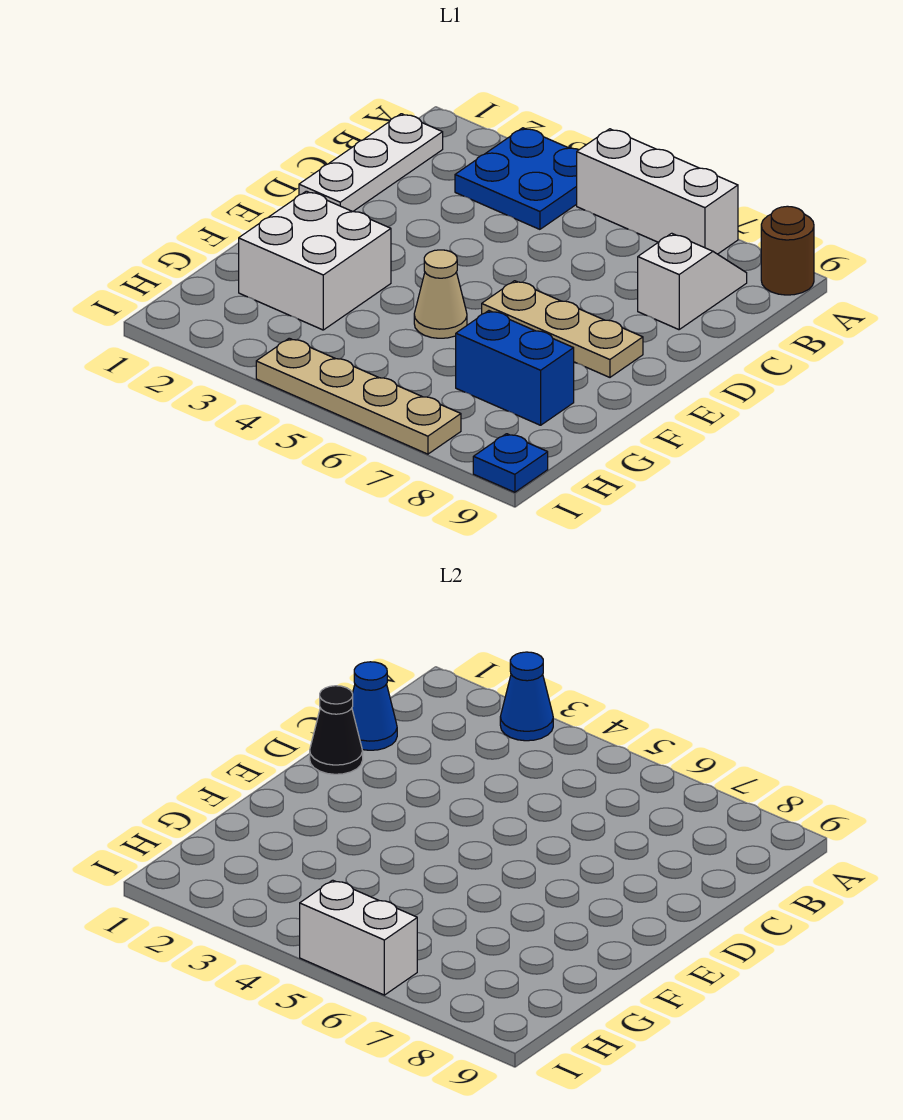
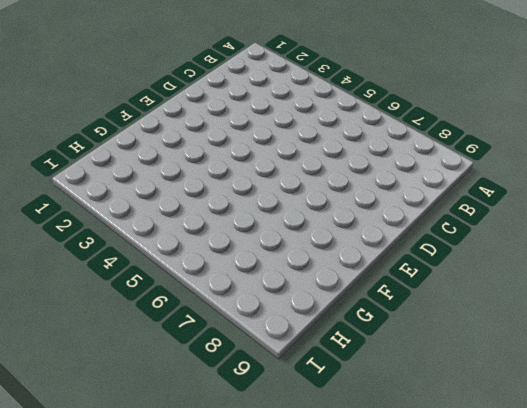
none -> blue 2x2 plate [455,128,578,229]
none -> white 1x3 brick [577,129,738,254]
none -> brown 1x1 round brick [761,206,814,295]

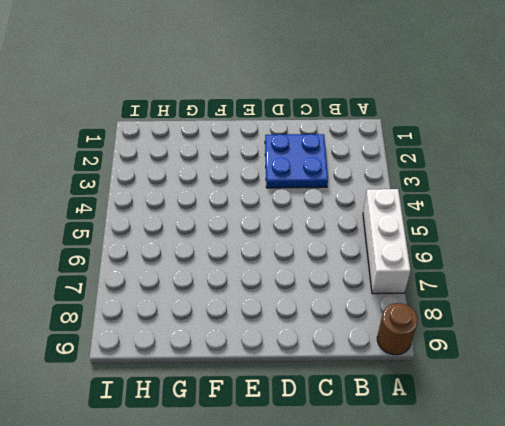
blue 2x2 plate [265,134,328,188] -> blue 2x2 plate moved to [455,128,578,229]
none -> white 1x3 plate [299,114,443,212]
none -> white 1x2 slope [638,233,747,330]
none -> tan 1x3 plate [482,281,643,377]

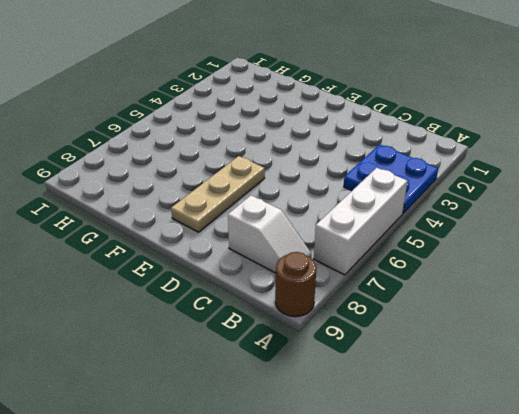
none -> white 1x3 plate [299,114,443,212]
none -> white 2x2 brick [239,191,391,330]
none -> tan 1x1 cone [414,250,467,338]

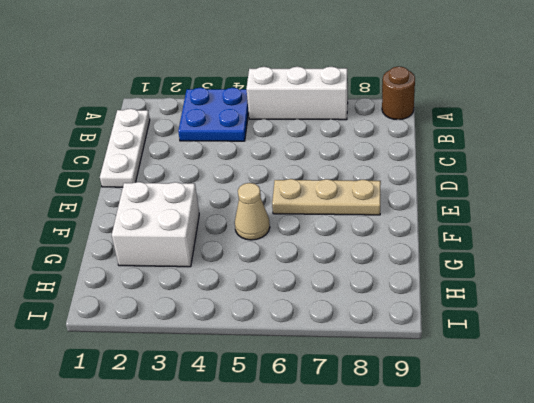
none -> white 1x2 slope [638,233,747,330]
none -> blue 1x2 brick [456,311,574,425]
none -> tan 1x4 plate [256,338,461,454]

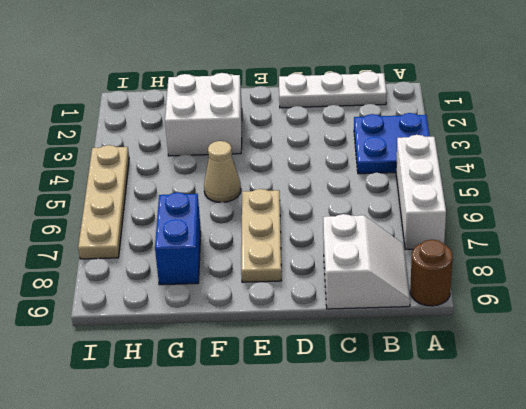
white 2x2 slope [323,214,410,309] -> white 1x2 slope [638,233,747,330]
none -> blue 1x1 plate [473,434,548,492]
none -> blue 1x1 cone [500,652,553,741]
none -> blue 1x1 cone [352,662,397,750]

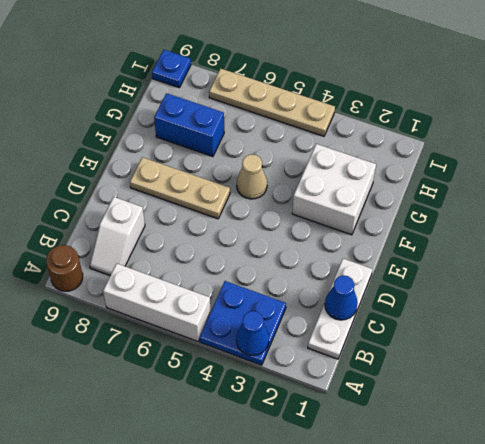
none -> black 1x1 cone [310,686,363,774]
none -> white 1x2 brick [300,880,417,995]

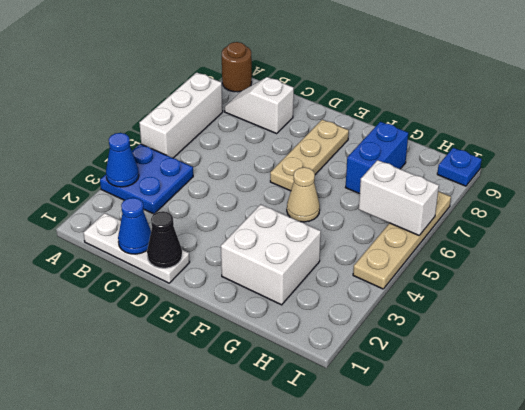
white 1x2 brick [359,160,439,235] -> white 1x2 brick turned to [300,880,417,995]

